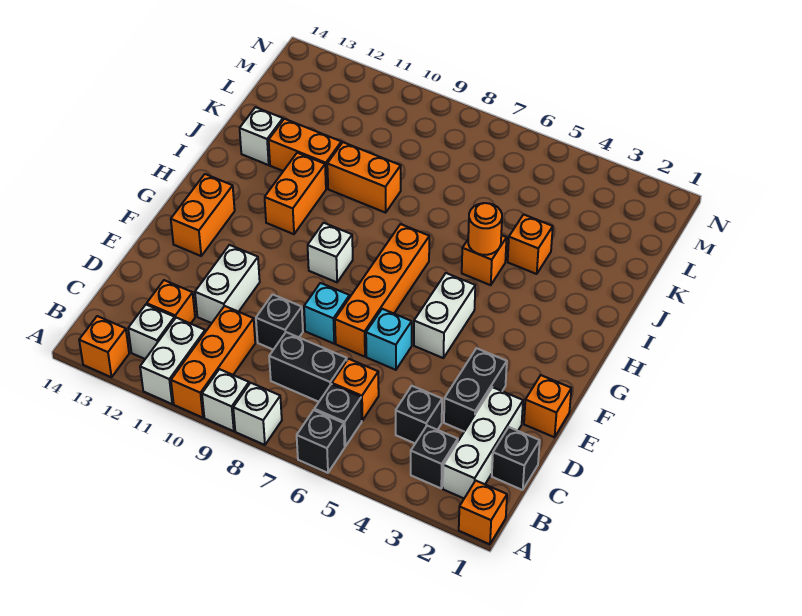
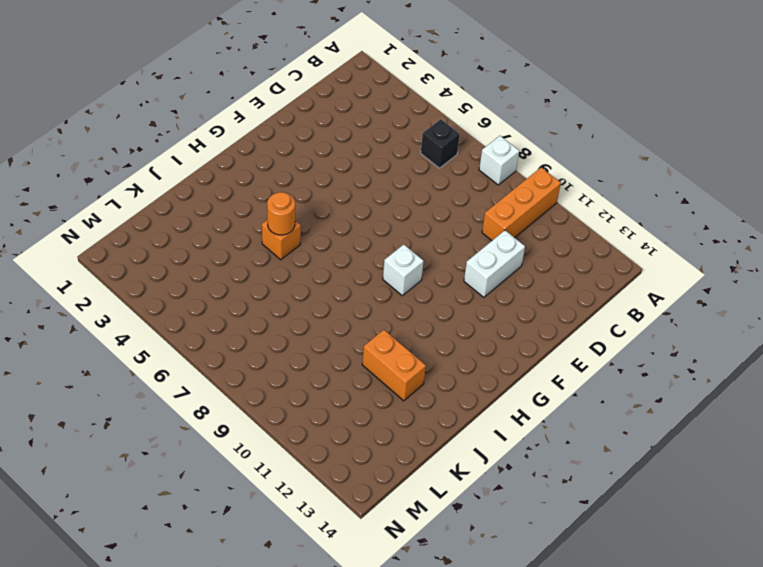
none -> orange 1x1 brick [459,481,507,544]
none -> black 1x1 brick [297,410,345,473]
none -> white 1x1 brick [202,369,249,431]
none -> white 1x2 brick [140,318,205,404]

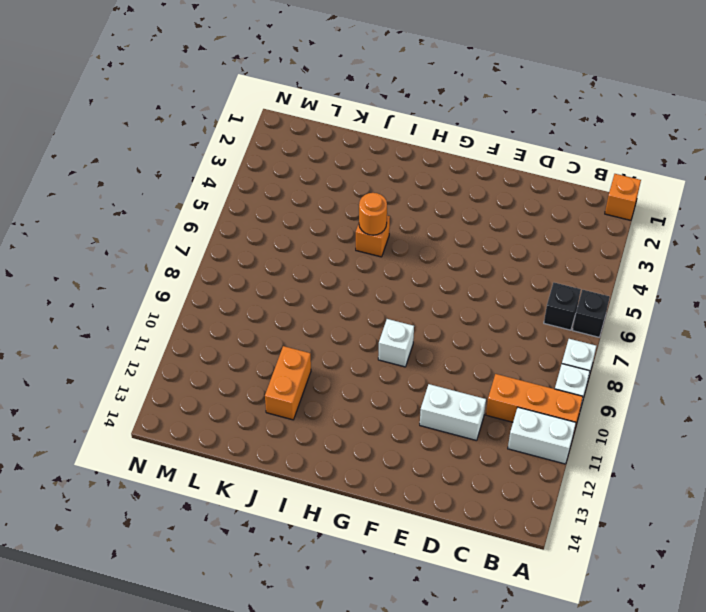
none -> orange 1x1 brick [79,316,129,377]
none -> white 1x3 brick [443,387,523,498]
none -> black 1x1 brick [411,426,458,488]
none -> white 1x1 brick [128,305,175,359]

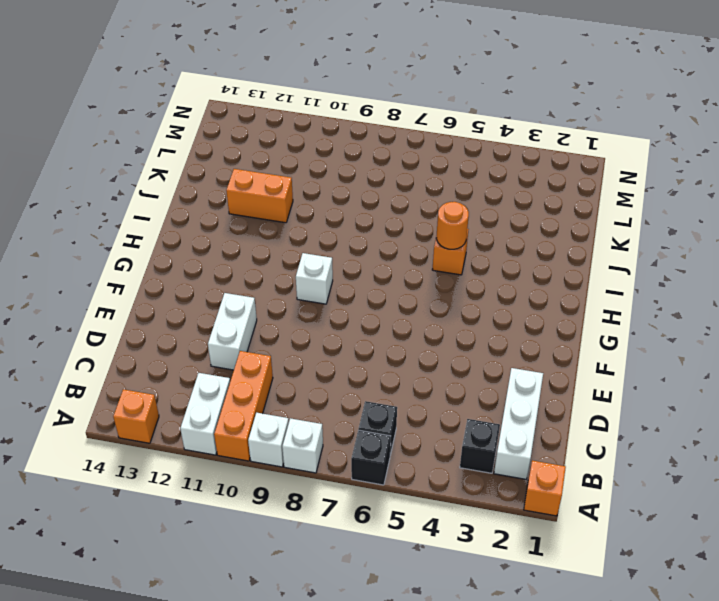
none -> white 1x1 brick [128,305,175,359]
none -> black 1x1 brick [492,427,540,490]
none -> black 1x1 brick [396,386,442,443]
none -> orange 1x1 brick [332,359,379,421]

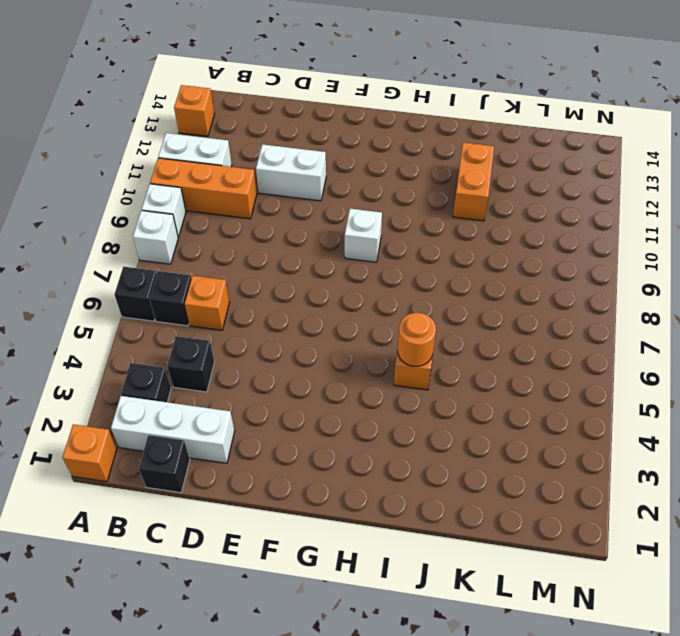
none -> white 1x1 brick [128,305,175,359]
none -> black 1x2 brick [269,332,347,402]
none -> orange 1x1 brick [147,280,195,324]
none -> black 1x2 brick [444,348,507,431]

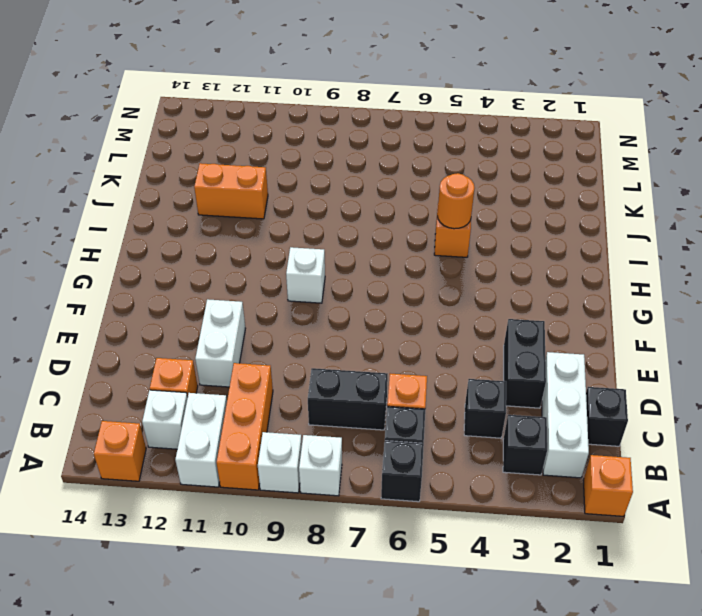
none -> black 1x1 brick [256,294,303,350]
none -> orange 1x1 brick [524,375,571,437]
none -> cyan 1x1 brick [366,309,412,370]
none -> orange 1x4 brick [335,224,429,357]

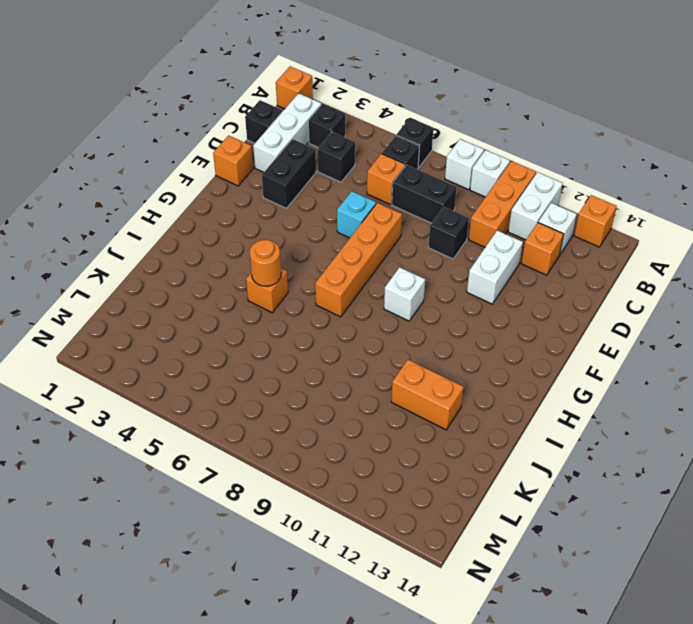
none -> cyan 1x1 brick [304,283,350,344]
none -> white 1x2 brick [414,273,475,358]
none -> orange 1x2 brick [171,174,235,256]
none -> orange 1x2 brick [265,153,326,234]

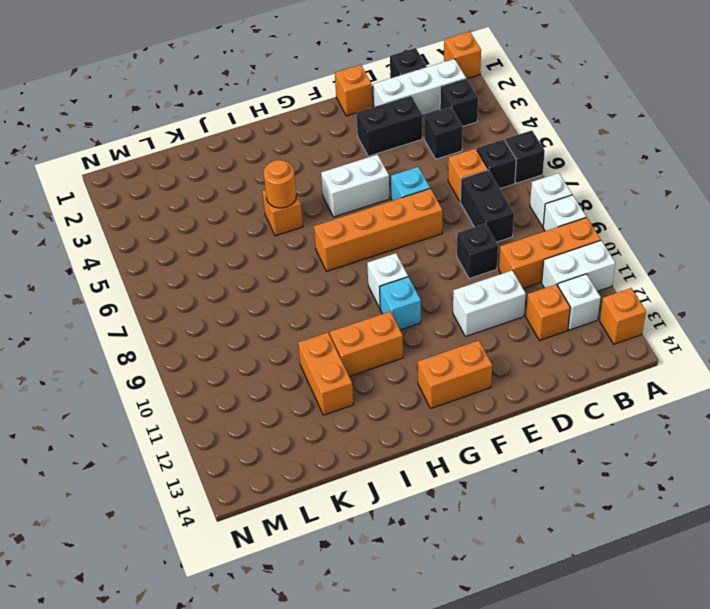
cyan 1x1 brick [380,277,421,330] -> cyan 1x1 brick moved to [304,283,350,344]
none -> orange 1x1 brick [508,214,553,274]
none -> orange 1x2 brick [327,142,401,213]
none -> white 1x1 brick [240,107,283,165]

